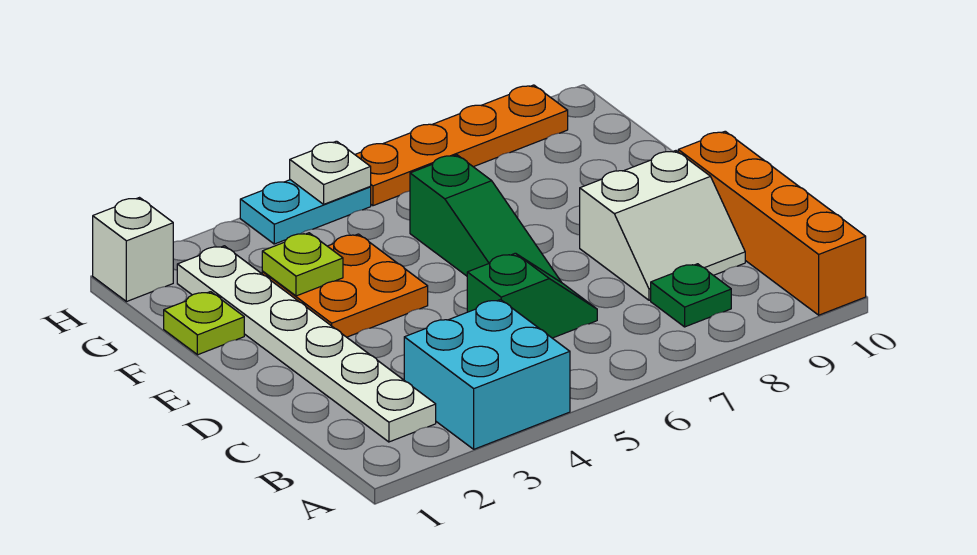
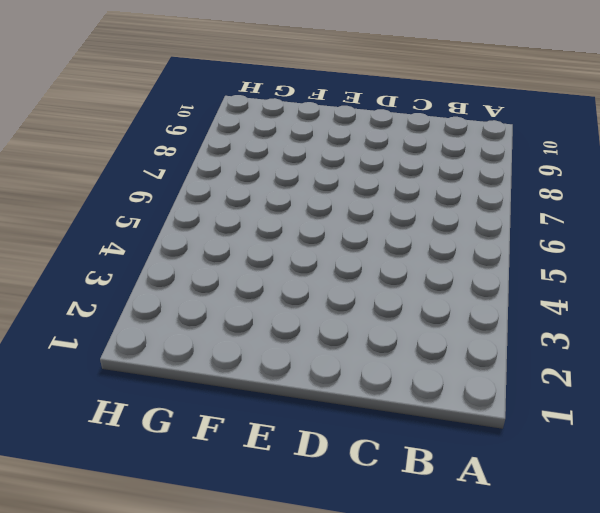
none -> cyan 2x2 brick [404,300,570,449]
none -> orange 1x4 brick [678,131,866,315]
none -> white 1x6 plate [177,246,436,442]

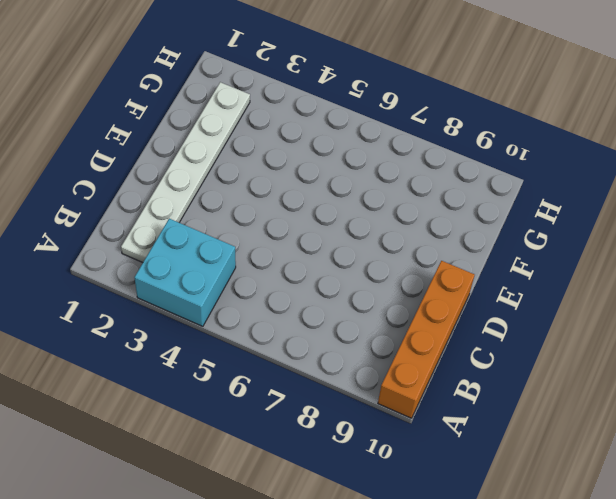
none -> green 1x1 plate [651,264,731,327]
none -> green 1x2 slope [467,253,597,338]
none -> white 2x2 slope [580,151,745,300]

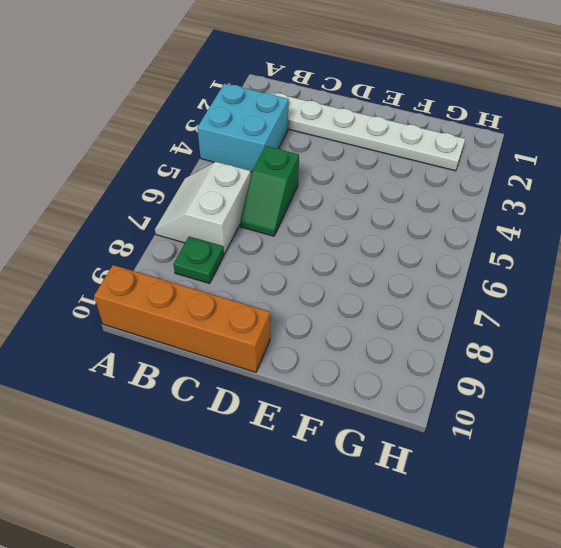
white 2x2 slope [155,162,251,254] -> white 2x2 slope moved to [580,151,745,300]
none -> green 1x3 slope [410,155,561,282]
none -> orange 2x2 plate [262,234,428,337]
none -> lime 1x1 plate [164,292,244,355]

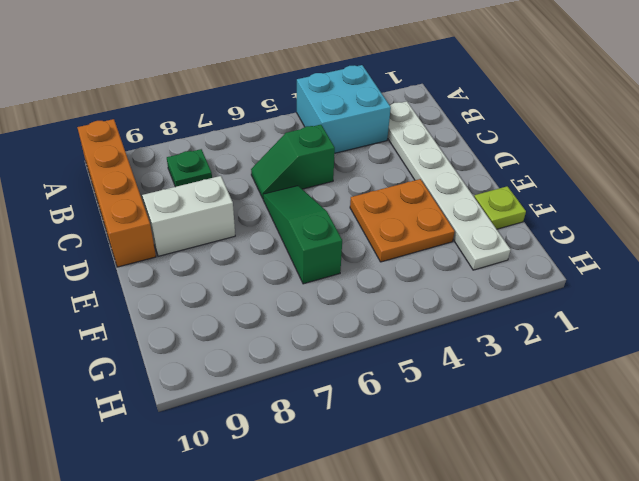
none -> white 1x1 brick [93,198,173,302]
none -> cyan 1x2 plate [240,180,371,244]
none -> orange 1x4 plate [355,85,568,206]

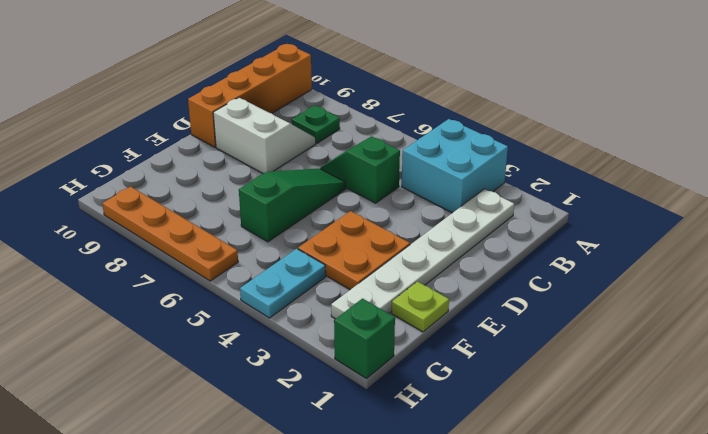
cyan 1x2 plate [240,249,326,318] -> cyan 1x2 plate turned to [240,180,371,244]
green 1x1 brick [334,299,395,378] -> white 1x1 brick [93,198,173,302]
none -> lime 1x1 plate [262,233,343,296]
none -> white 1x1 plate [290,141,371,204]

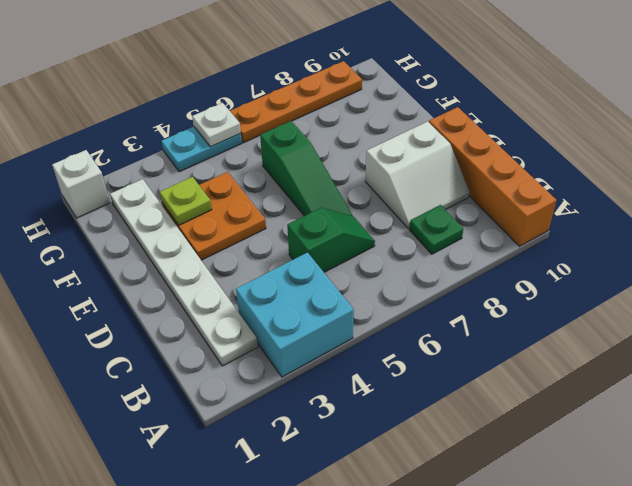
none -> lime 1x1 plate [164,292,244,355]

